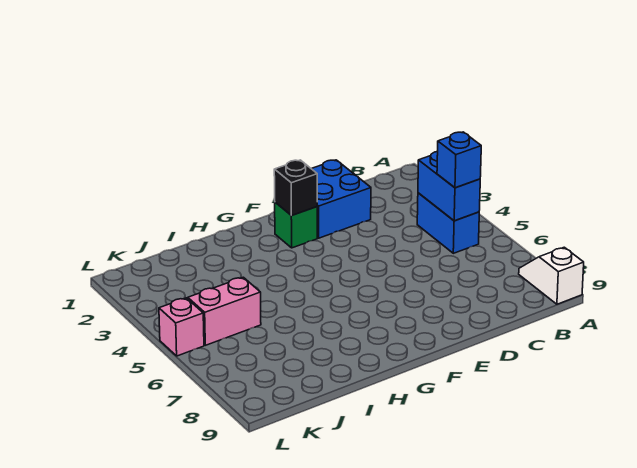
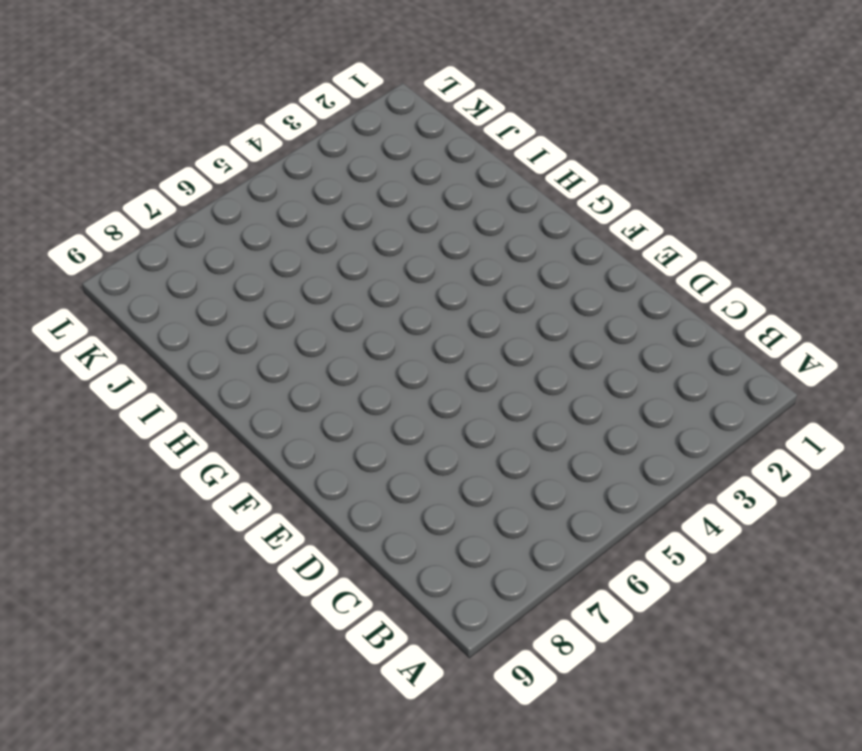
none -> white 1x2 slope [519,247,584,304]
none -> blue 1x2 brick [417,193,479,253]

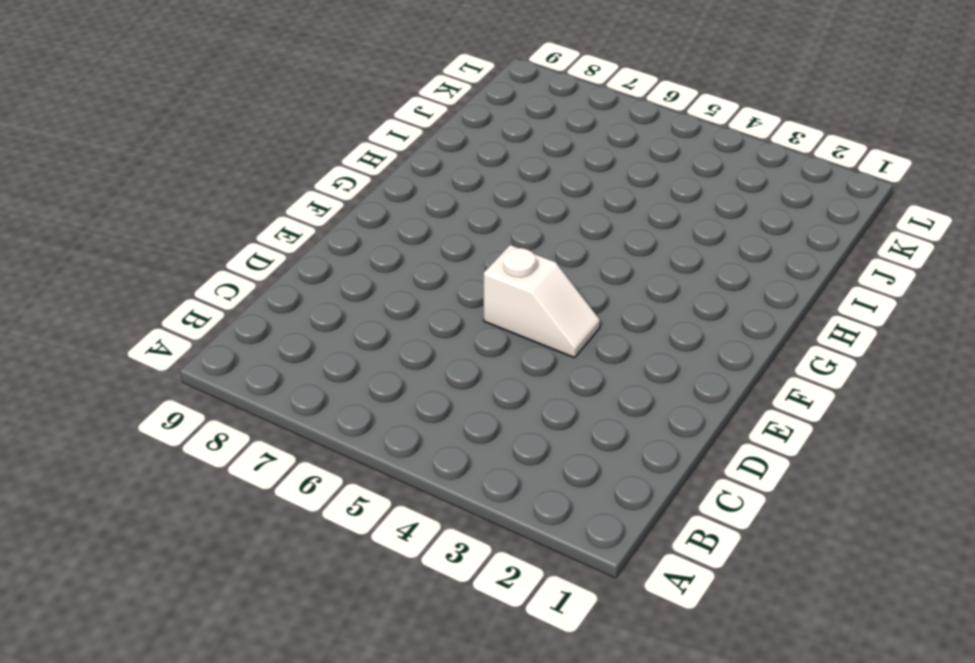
white 1x2 slope [484,245,600,358] -> white 1x2 slope moved to [519,247,584,304]
none -> blue 1x2 brick [417,193,479,253]
none -> blue 2x2 brick [312,160,371,238]

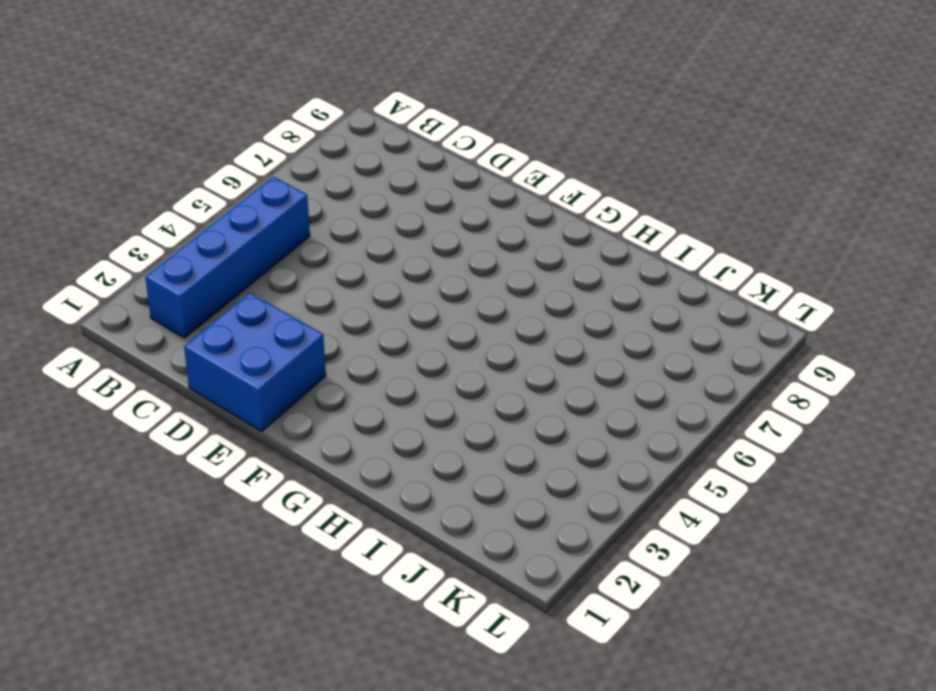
blue 1x4 brick [145,177,310,338] -> blue 1x2 brick [417,193,479,253]
none -> white 1x2 slope [519,247,584,304]
none -> green 1x1 brick [275,202,317,248]

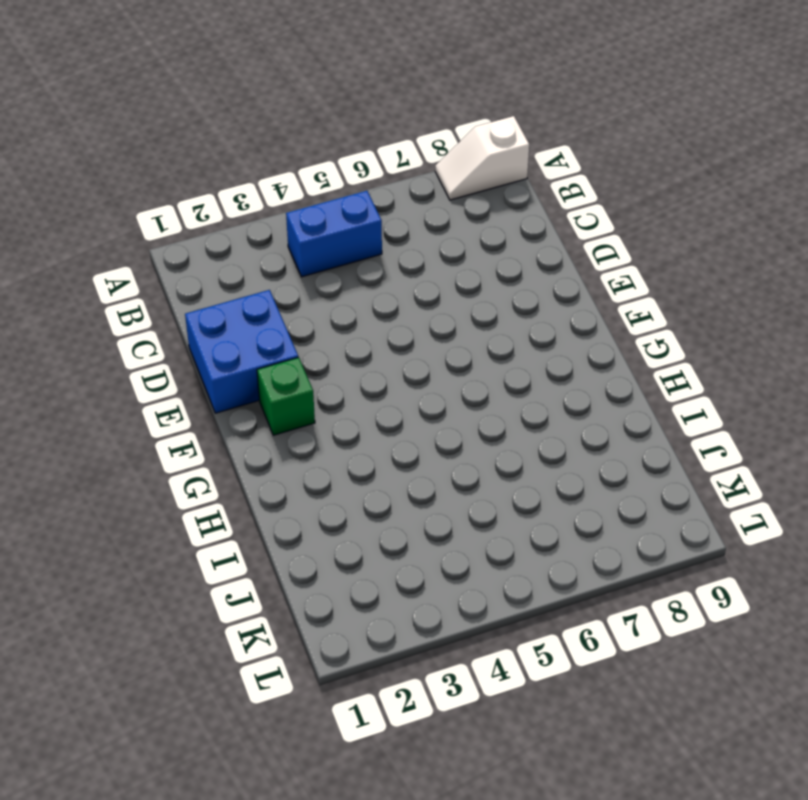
none -> pink 1x2 brick [188,277,261,345]
none -> pink 1x1 brick [159,298,204,356]

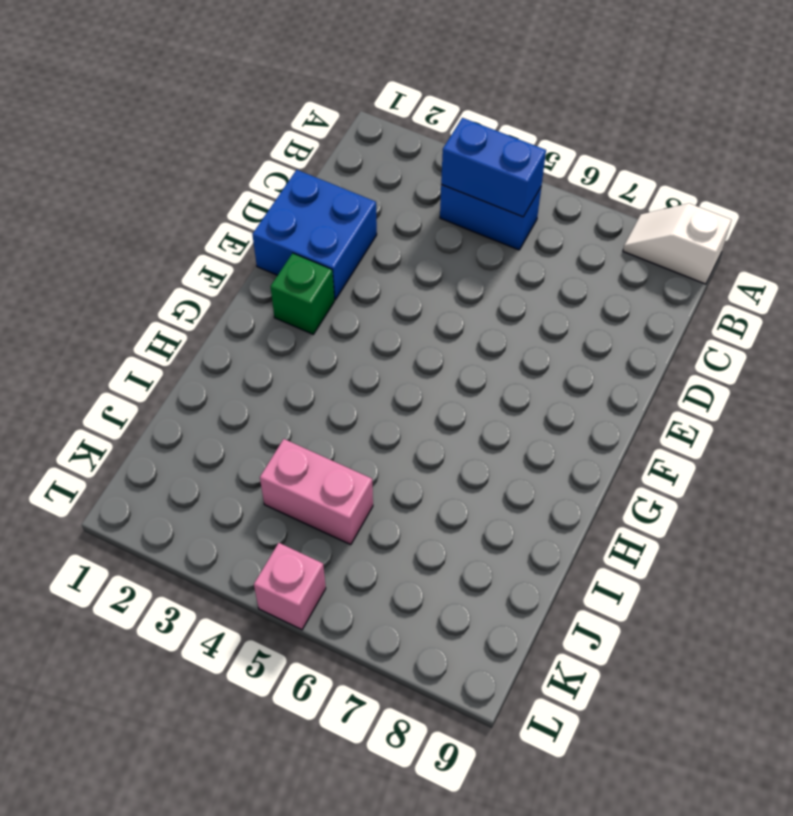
pink 1x2 brick [260,439,373,545] -> pink 1x2 brick turned to [188,277,261,345]
none -> black 1x1 brick [274,160,317,216]
none -> blue 1x1 brick [437,132,481,188]

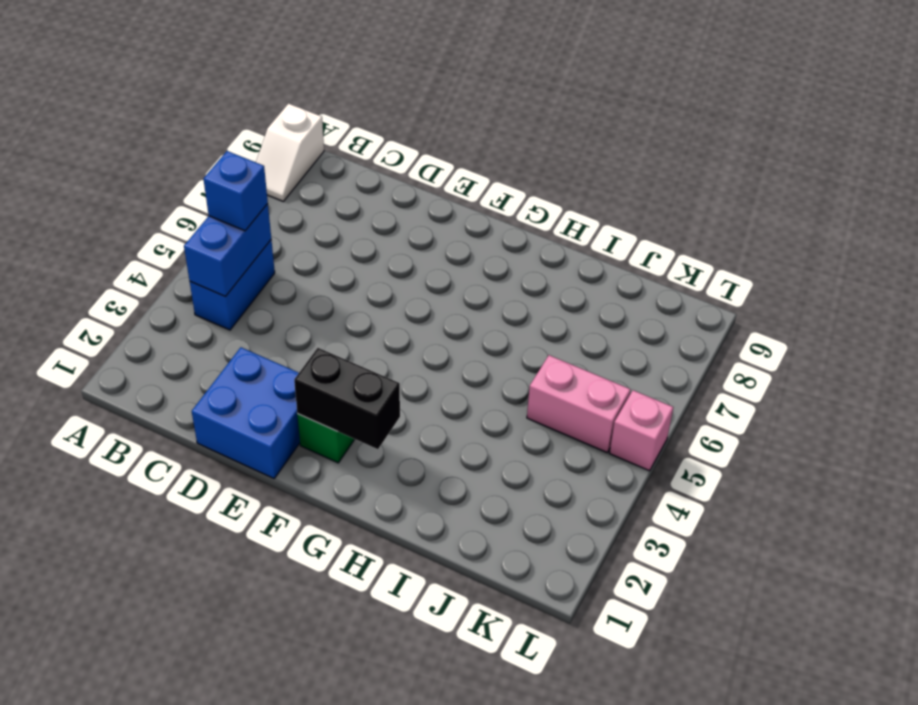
black 1x2 brick [294,348,400,449] -> black 1x1 brick [274,160,317,216]

